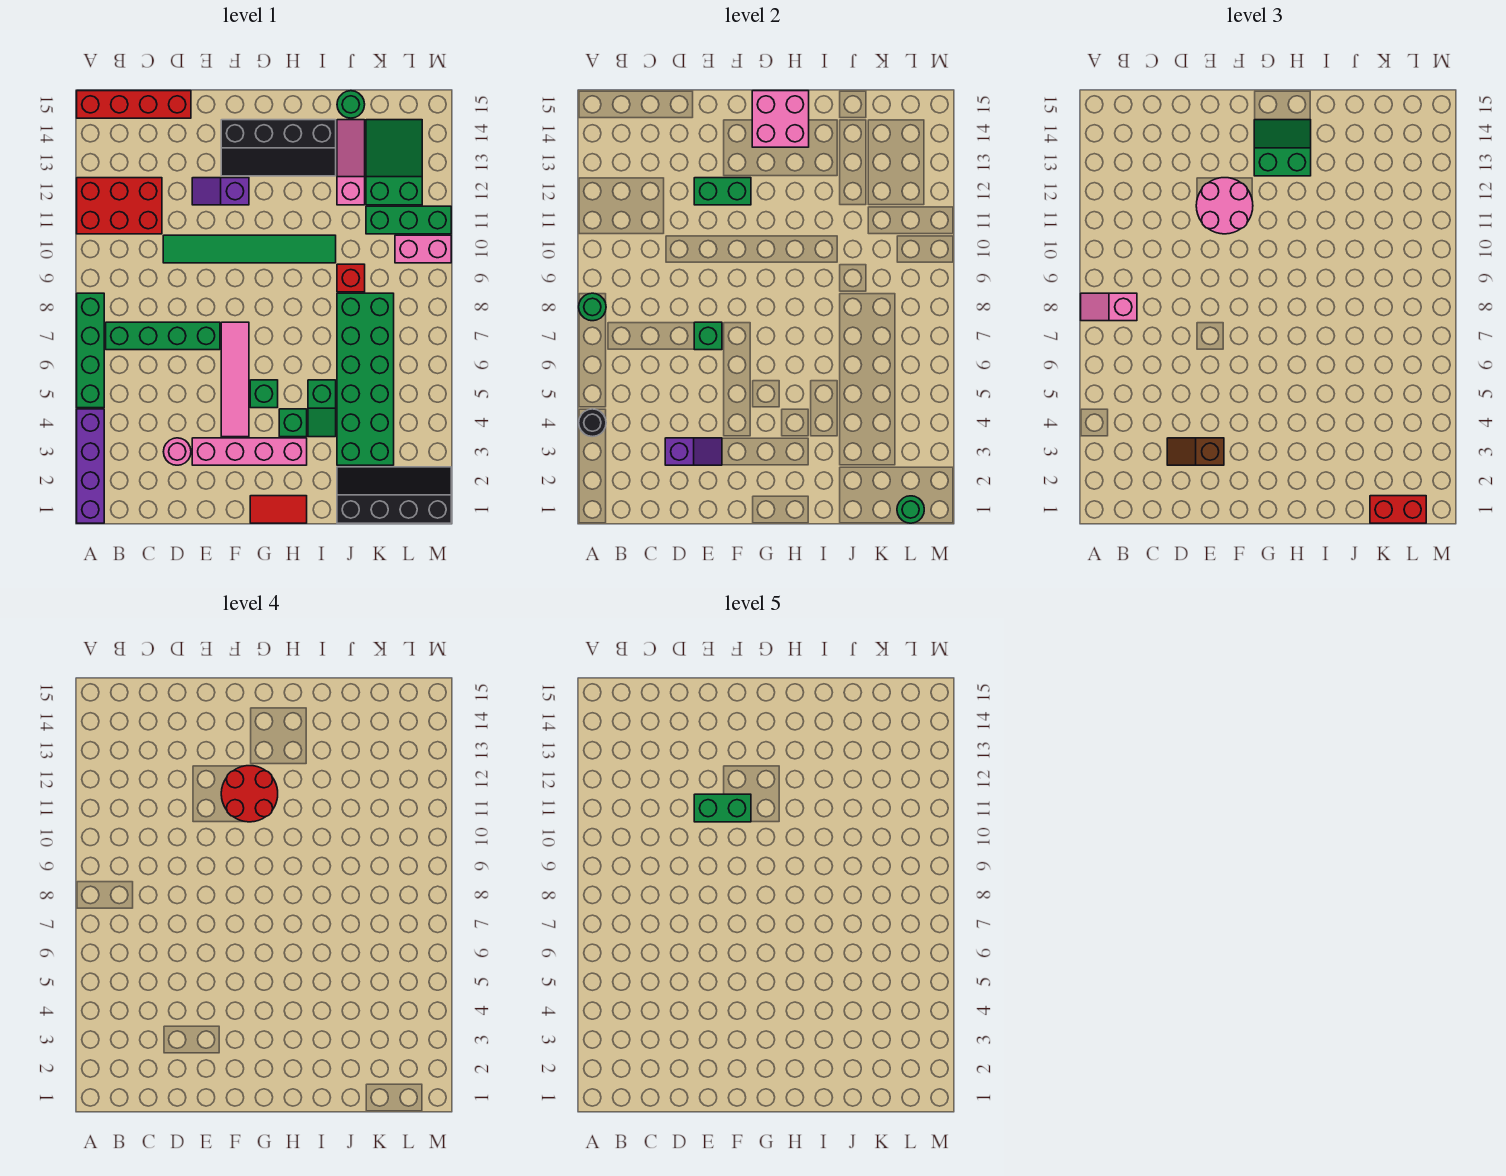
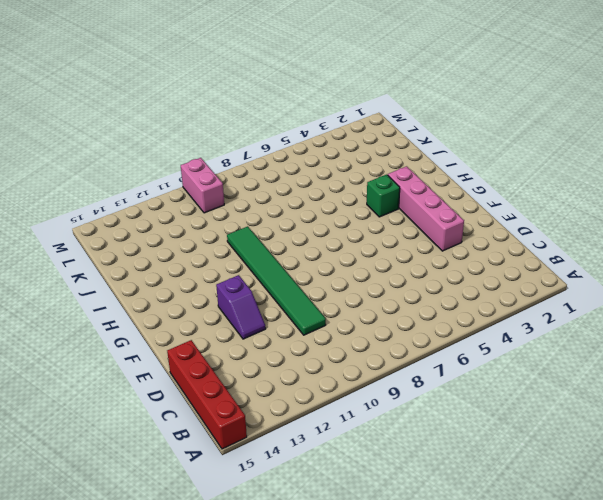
none -> purple 1x4 brick [77,409,104,523]
none -> green 1x4 brick [77,293,104,408]
none -> red 2x3 brick [77,178,162,234]
none -> green 1x4 brick [106,322,220,350]

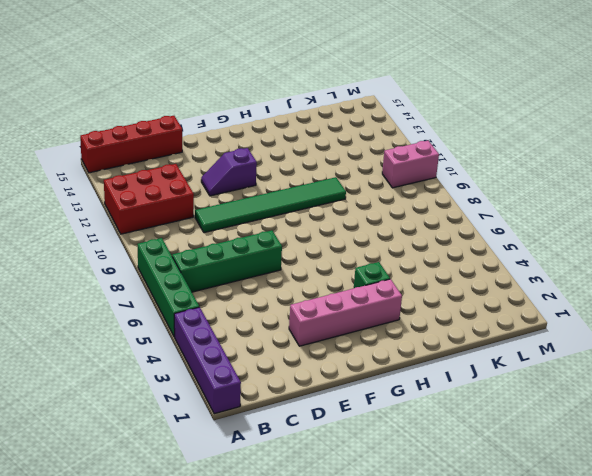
none -> pink 1x1 round brick [163,438,191,465]
none -> pink 1x4 tile [221,322,249,437]
none -> black 2x4 slope [221,120,336,176]
none -> red 1x2 tile [250,496,307,523]

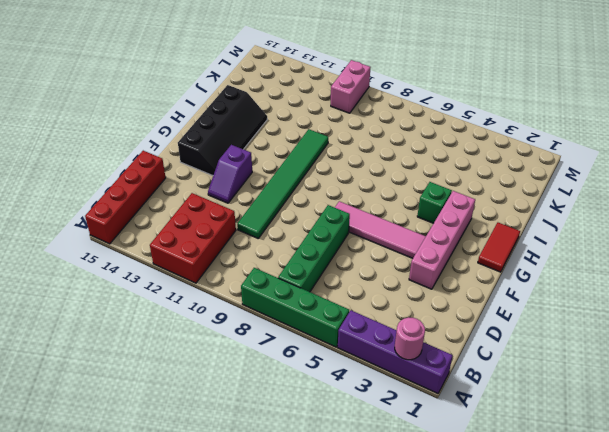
pink 1x1 round brick [395,317,425,360] -> pink 1x1 round brick moved to [163,438,191,465]
none -> green 1x1 brick [250,380,278,408]
none -> green 1x2 slope [308,380,336,437]
none -> black 2x4 slope [337,467,451,523]
none -> green 2x6 brick [337,293,394,465]

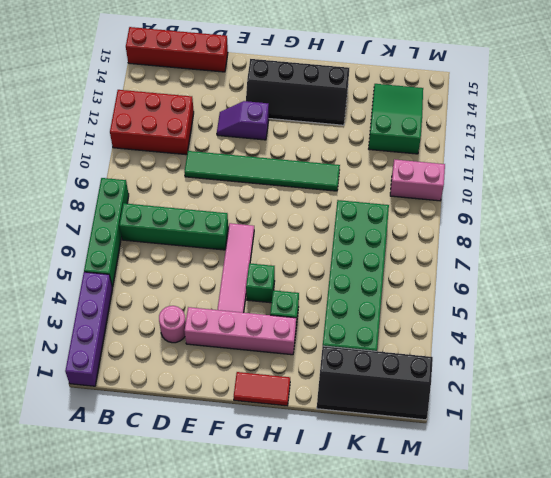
black 2x4 slope [317,346,433,420] -> black 2x4 slope turned to [337,467,451,523]
none -> green 1x2 slope [308,380,336,437]
none -> red 1x1 brick [337,264,365,292]
none -> pink 1x3 slope [337,120,365,205]
none -> green 1x1 round brick [337,91,365,118]

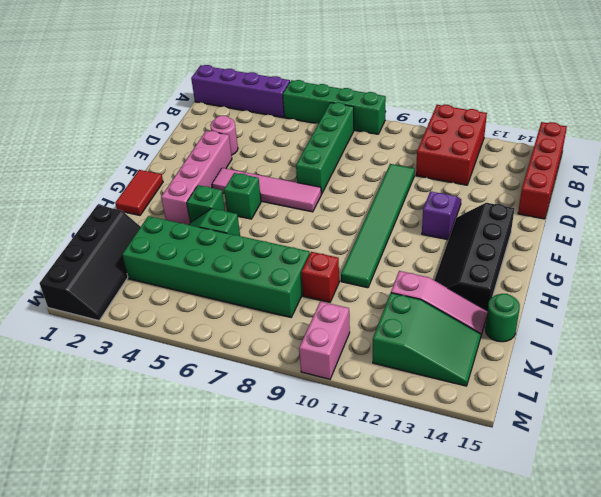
none -> green 1x3 brick [366,206,451,234]
none -> black 1x1 round brick [579,409,606,437]
none -> green 1x1 round brick [579,293,606,321]
none -> purple 1x2 slope [665,438,722,465]

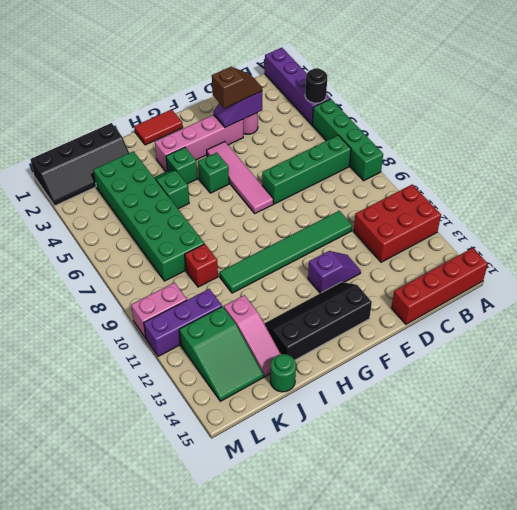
purple 1x3 brick [144,289,222,356] -> green 1x3 brick [366,206,451,234]
none -> green 1x1 round brick [579,293,606,321]
none -> green 1x1 brick [694,322,722,350]
none -> green 1x2 brick [694,178,751,205]
none -> pink 2x2 brick [752,91,809,147]

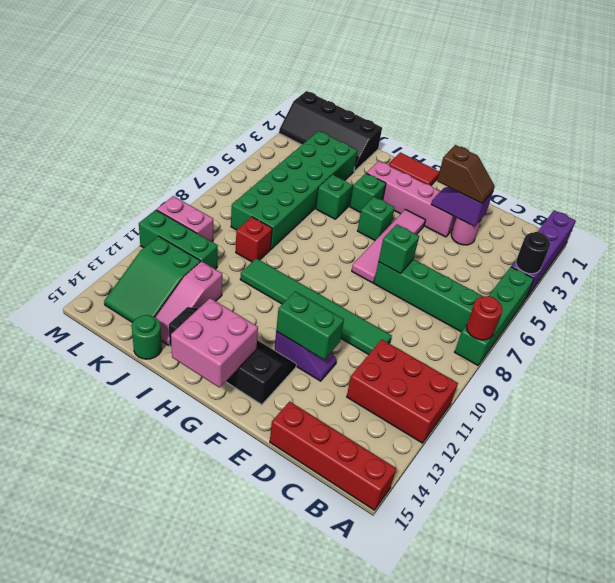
red 1x1 round brick [467,296,502,340] -> green 1x1 round brick [579,293,606,321]
none -> green 1x1 round brick [897,496,924,523]
none -> pink 1x2 slope [1081,293,1137,321]
none -> pink 2x2 round brick [1196,178,1253,234]
none -> green 2x2 slope [1254,120,1311,176]

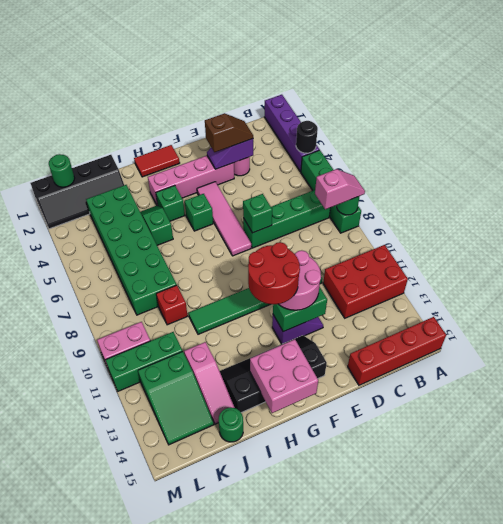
none -> green 2x2 slope [1254,120,1311,176]
none -> red 1x2 brick [1370,496,1426,523]
none -> green 1x2 brick [694,794,751,822]

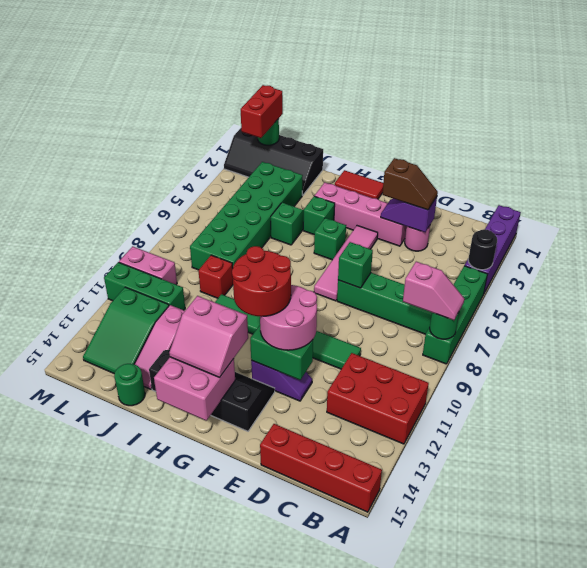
pink 2x2 slope [169,296,248,377] -> green 2x2 slope [1254,120,1311,176]
red 1x2 brick [241,85,283,138] -> red 1x2 brick turned to [1370,496,1426,523]
none -> green 1x2 brick [694,794,751,822]

